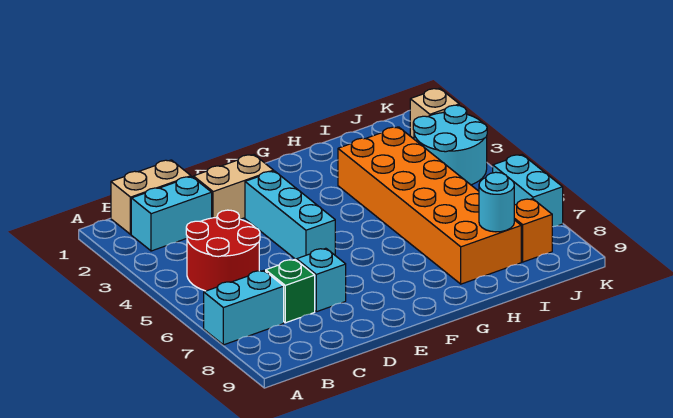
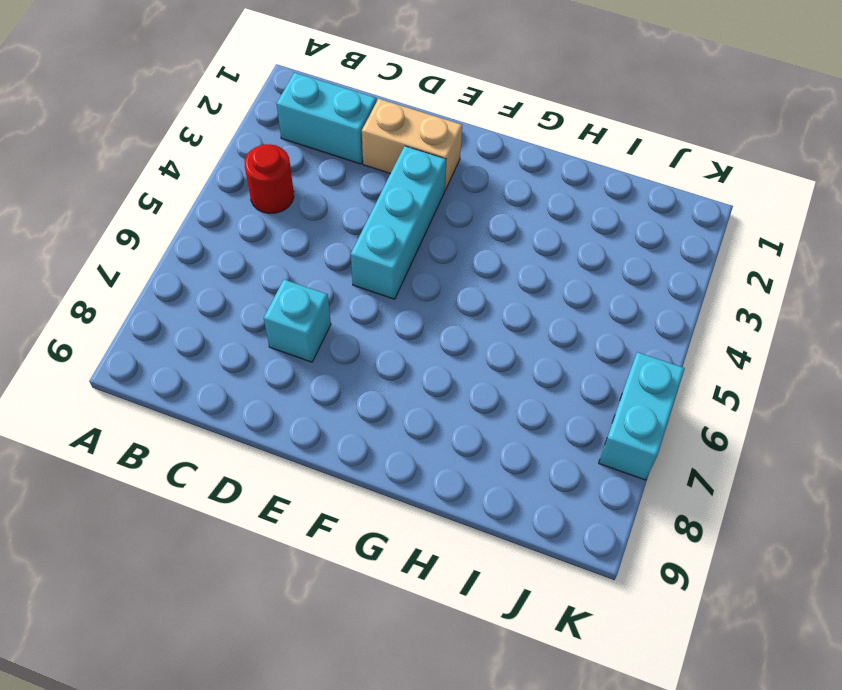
red 1x1 round brick [244,144,294,214] -> red 2x2 round brick [186,210,260,291]
none -> cyan 1x2 brick [204,271,284,345]
none -> tan 1x2 brick [111,160,191,234]
none -> green 1x1 brick [266,260,315,323]

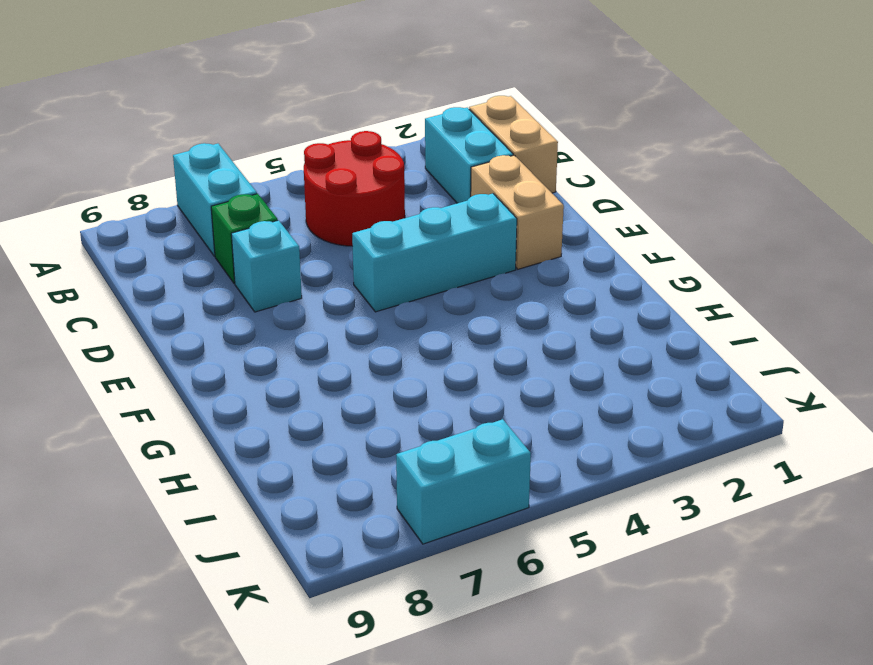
none -> orange 2x6 brick [338,127,521,284]
none -> cyan 2x2 round brick [413,105,487,185]
none -> orange 1x1 brick [514,199,552,262]

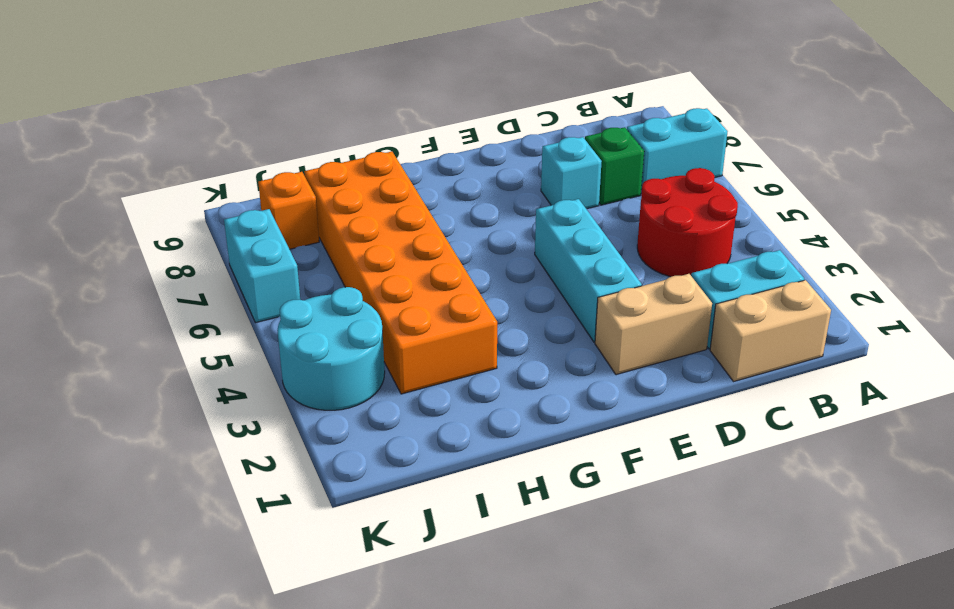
none -> tan 1x1 brick [410,88,459,139]
none -> cyan 1x1 round brick [479,172,514,232]

